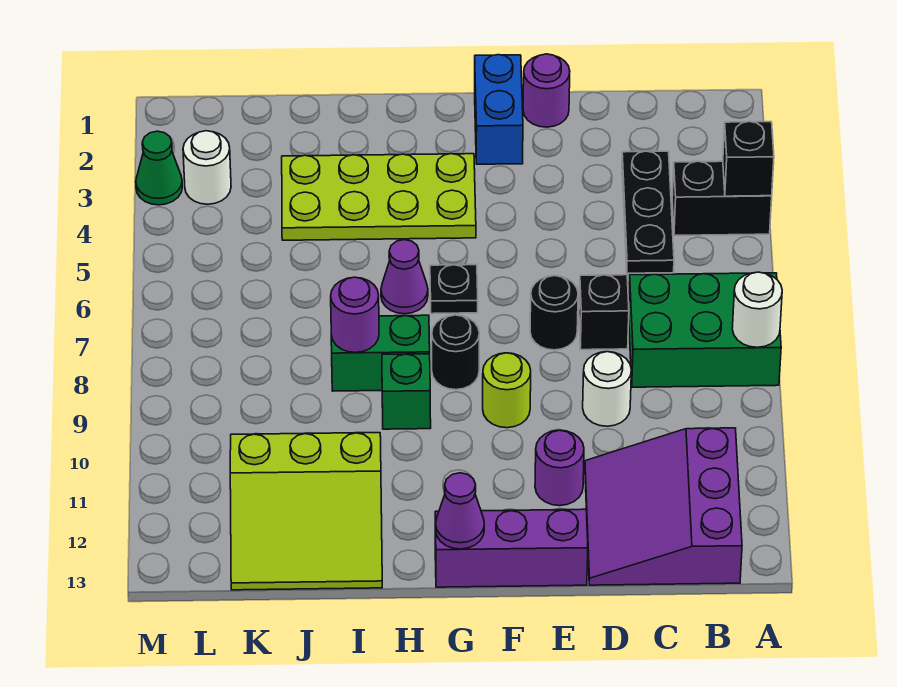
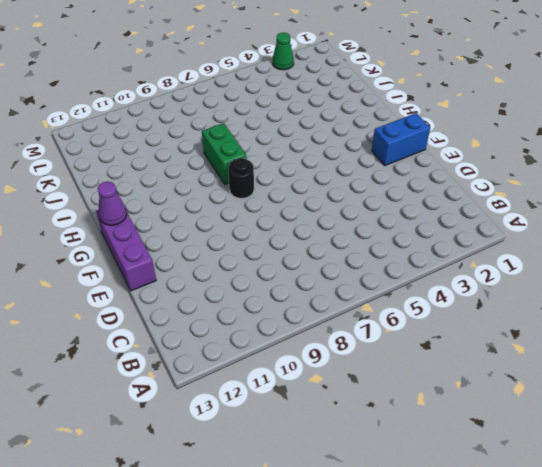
none -> black 1x2 brick [672,161,772,236]
none -> green 2x3 brick [629,273,781,387]
none -> purple 3x3 slope [585,428,742,585]

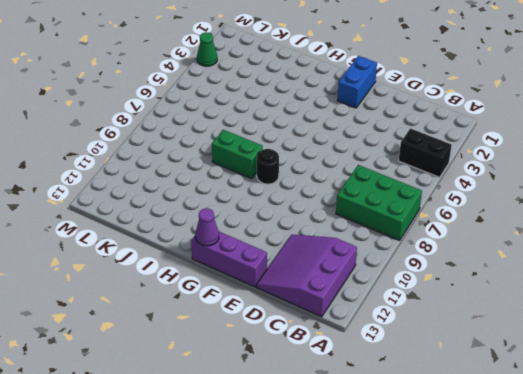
none -> black 1x3 plate [622,151,674,273]
none -> black 1x1 brick [579,275,629,350]
none -> white 1x1 round brick [583,352,631,426]

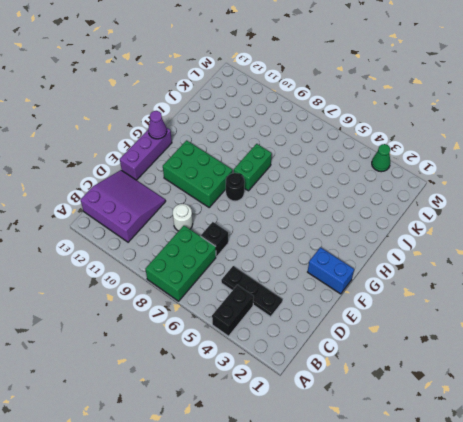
green 2x3 brick [163,140,232,207] -> lime 1x1 round brick [483,353,531,428]
none -> purple 1x1 round brick [523,54,570,127]
none -> black 1x1 round brick [530,276,578,350]
none -> purple 1x1 round brick [535,430,584,506]

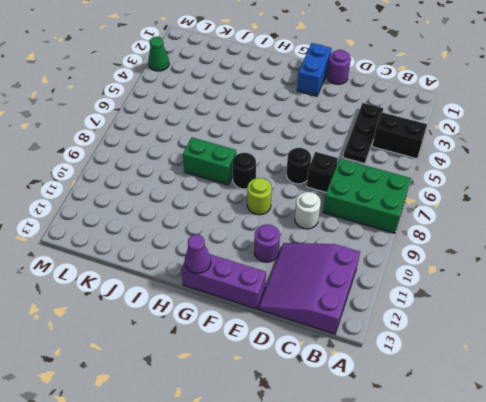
none -> lime 2x4 plate [282,154,476,240]
none -> black 1x1 plate [430,265,478,314]
none -> purple 1x1 cone [381,240,428,314]

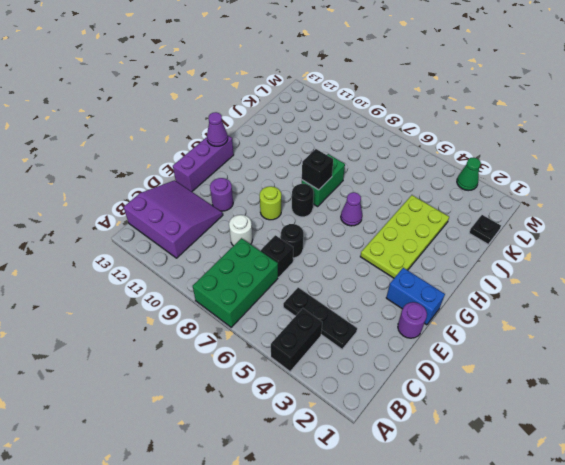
black 1x1 brick [302,149,333,190] -> black 1x1 brick moved to [723,122,774,196]
black 1x1 plate [469,215,501,244] -> black 1x1 plate moved to [430,265,478,314]
none -> green 1x1 brick [382,354,431,429]
none -> lime 3x3 slope [230,433,382,590]
none -> white 1x1 round brick [183,131,231,204]

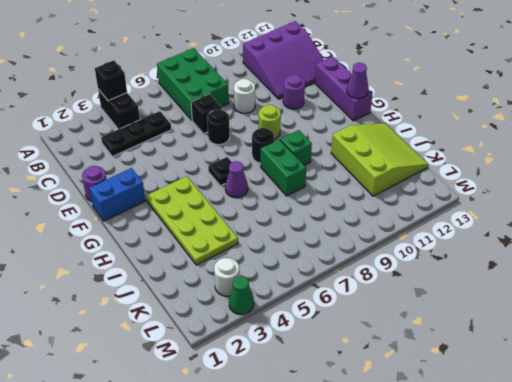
none -> white 1x1 round brick [732,272,782,347]
none -> purple 1x1 round brick [331,277,379,353]

